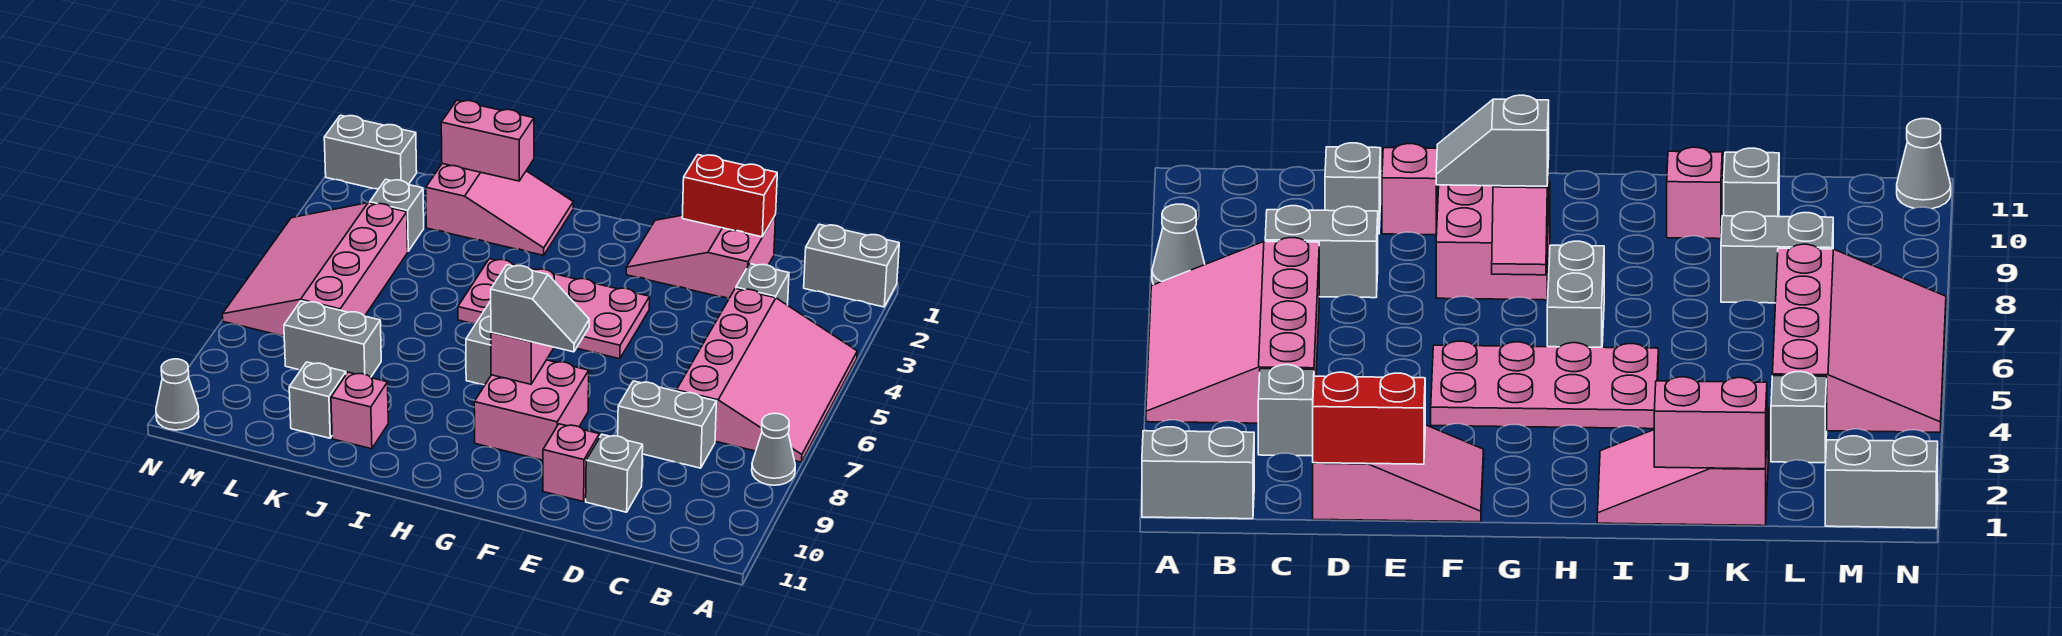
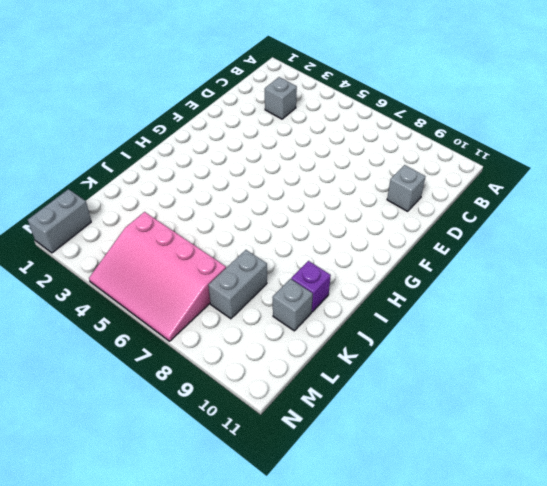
purple 1x1 brick [291,261,331,312] -> pink 1x1 brick [331,372,388,449]
none -> grey 1x2 brick [804,224,899,307]
none -> pink 3x4 slope [676,288,857,462]
none -> grey 1x1 cone [752,413,795,485]

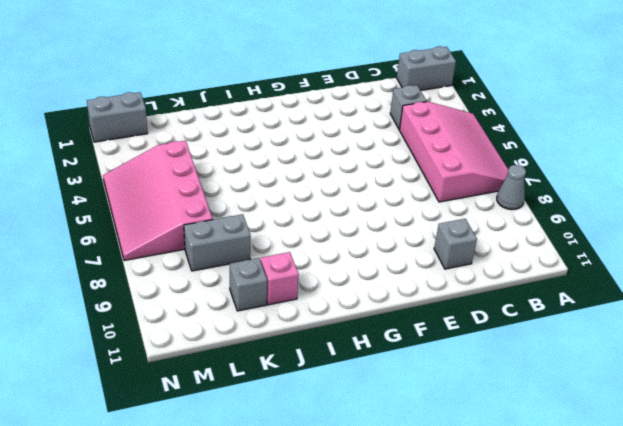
none -> grey 1x2 brick [618,381,716,468]
none -> pink 2x3 slope [626,215,776,299]
none -> pink 1x1 brick [543,424,600,502]

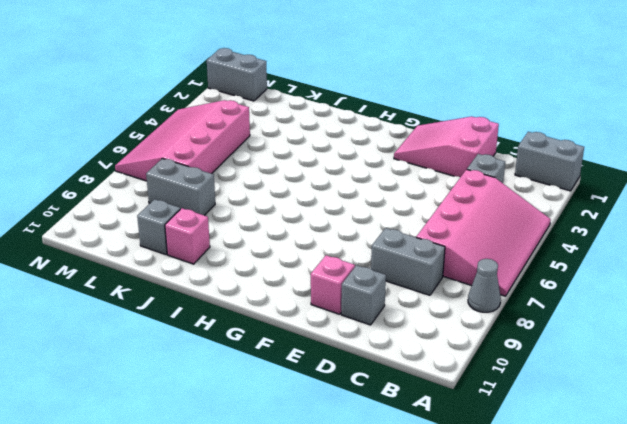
none -> pink 2x4 plate [458,259,650,359]
none -> pink 2x2 brick [474,360,589,460]
none -> grey 1x2 brick [466,301,491,385]

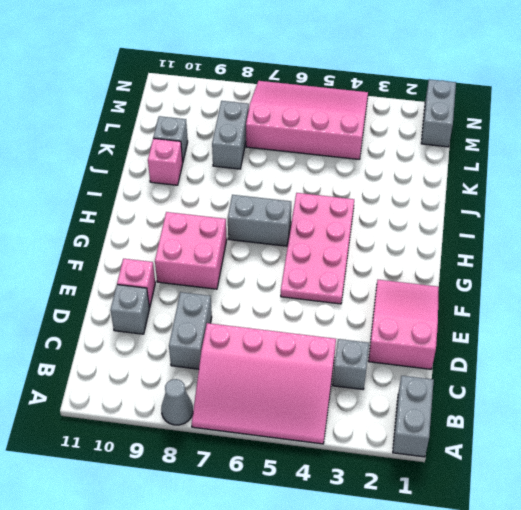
none -> pink 2x3 slope [426,164,573,255]
none -> grey 1x1 brick [370,179,424,251]
none -> grey 1x1 cone [156,359,199,430]

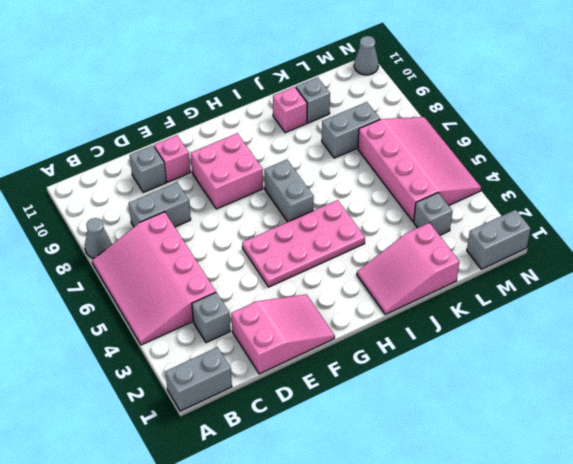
none -> red 1x2 brick [682,155,777,237]
none -> pink 1x2 slope [491,332,554,384]
none -> pink 1x2 brick [441,100,534,181]

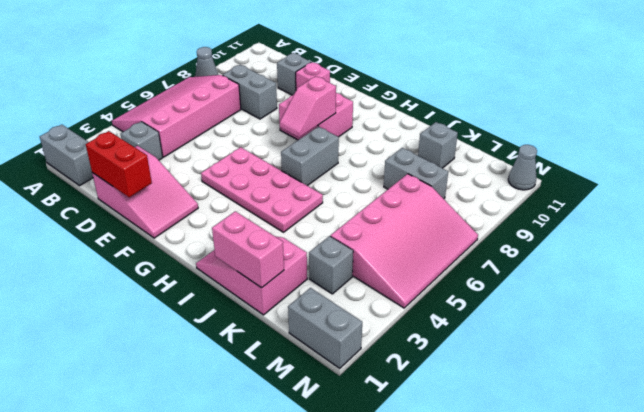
none -> pink 1x1 brick [331,372,388,449]
none -> grey 1x2 slope [491,265,589,352]

